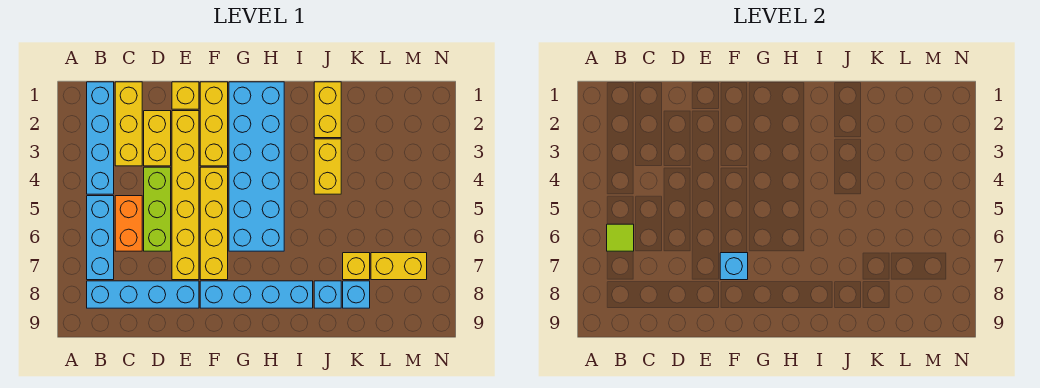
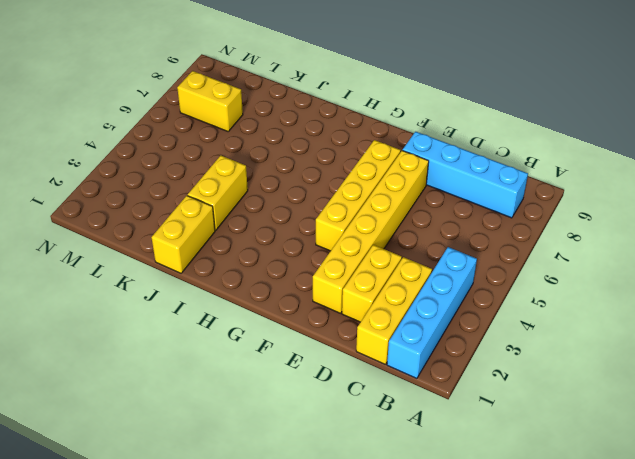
none -> cyan 1x3 brick [87,196,114,280]
none -> orange 1x2 brick [115,196,142,251]
none -> lime 1x3 brick [144,167,171,251]

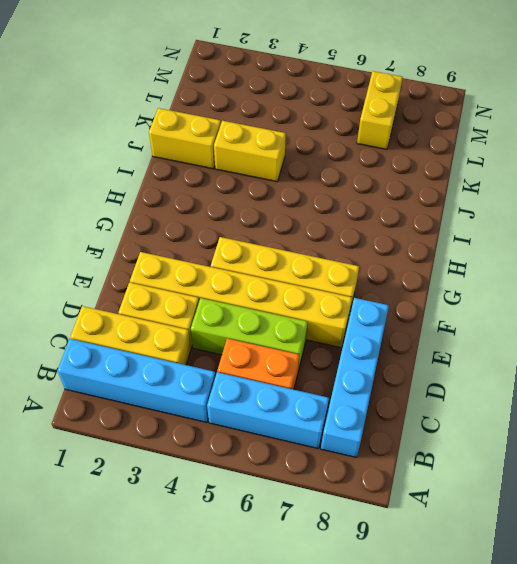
none -> yellow 1x1 brick [172,82,199,109]
none -> yellow 1x3 brick [200,82,228,166]
none -> cyan 1x4 brick [200,281,313,308]

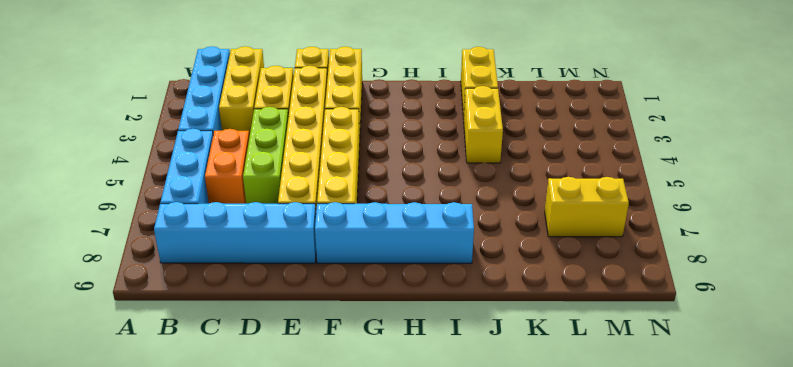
none -> cyan 2x6 brick [229,82,284,251]
none -> cyan 1x1 brick [314,281,341,308]
none -> yellow 1x1 brick [343,253,370,280]

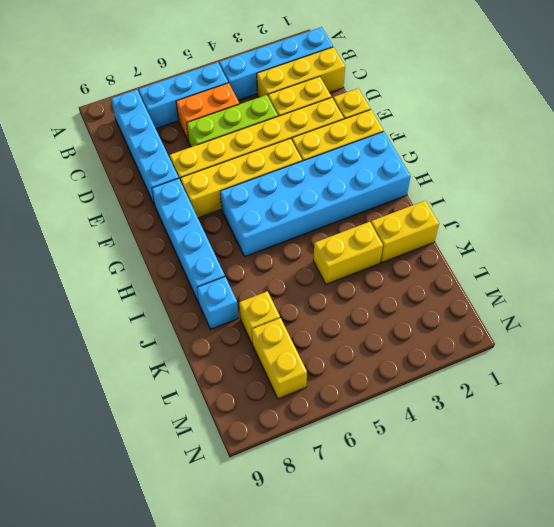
none -> cyan 1x1 brick [343,281,370,308]
none -> lime 1x1 tile [607,224,634,251]
none -> cyan 1x1 brick [720,253,748,280]

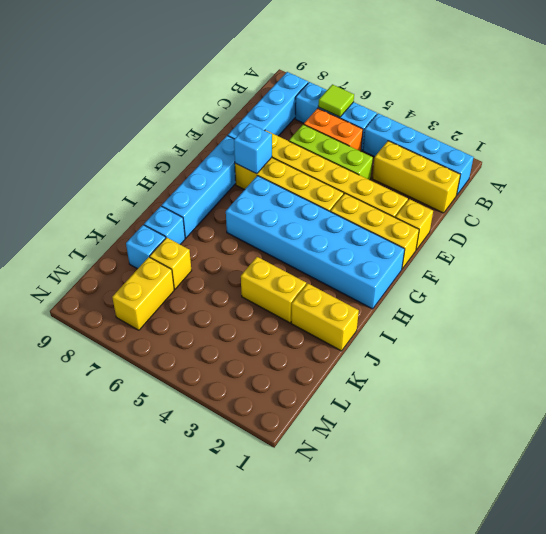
none -> yellow 1x2 brick [144,111,171,166]

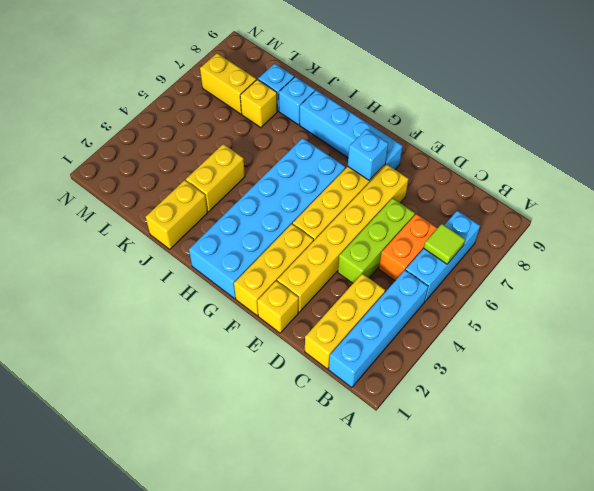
none -> cyan 1x4 brick [87,281,199,308]
none -> yellow 1x2 brick [144,111,171,166]

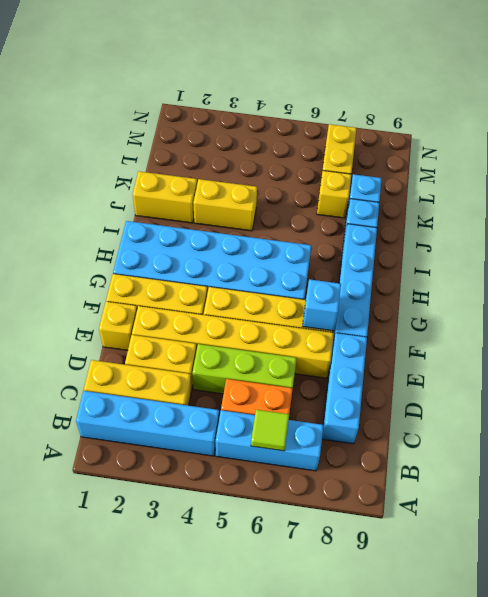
cyan 1x3 brick [322,333,367,444] -> cyan 1x4 brick [87,281,199,308]

